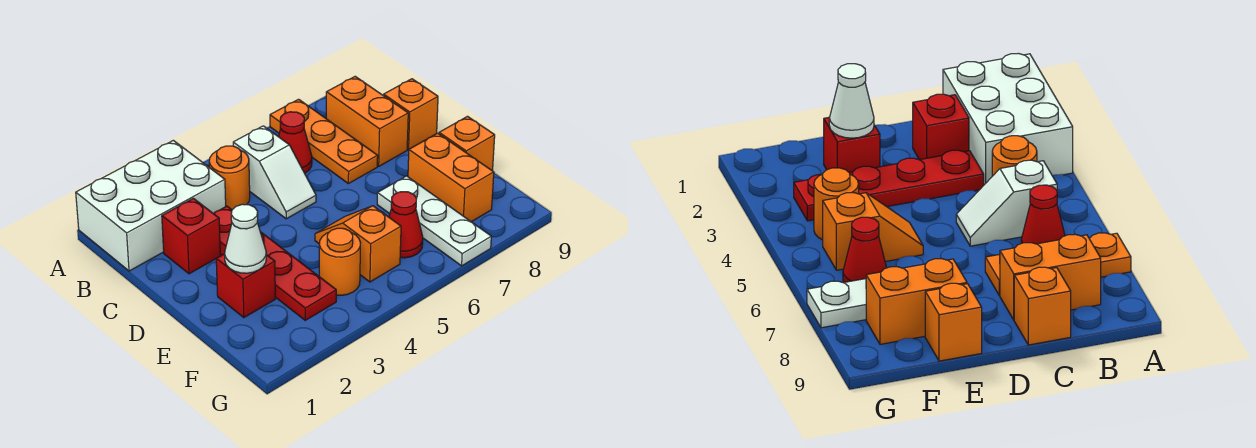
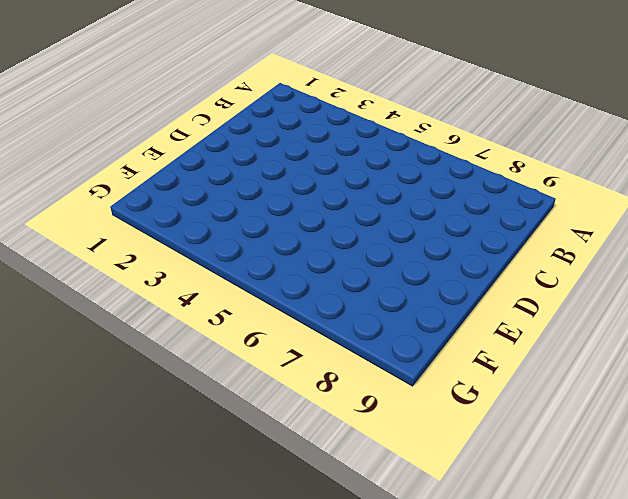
none -> white 2x3 brick [76,140,226,271]
none -> orange 1x3 plate [270,99,378,184]
none -> orange 1x1 round brick [209,146,250,210]

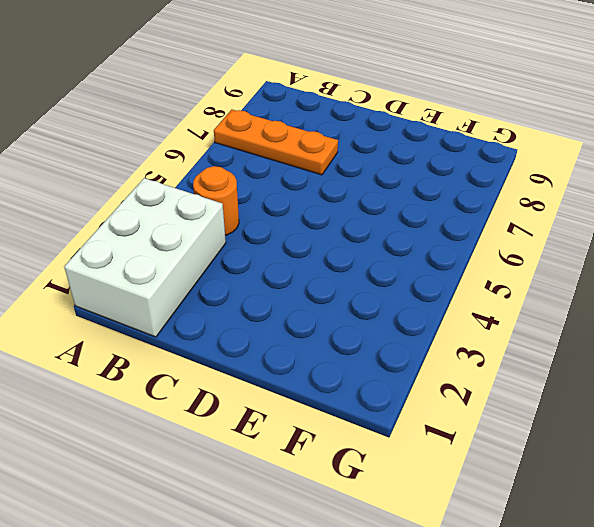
none -> white 1x2 slope [233,126,316,219]
none -> red 1x1 cone [279,112,312,173]
none -> orange 1x2 brick [326,76,408,166]

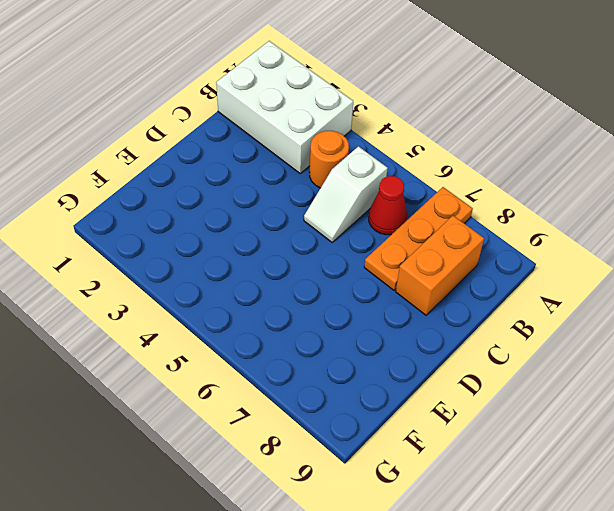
none -> red 1x1 brick [162,198,220,274]
none -> red 1x4 plate [214,206,336,320]
none -> orange 1x1 brick [384,79,438,150]

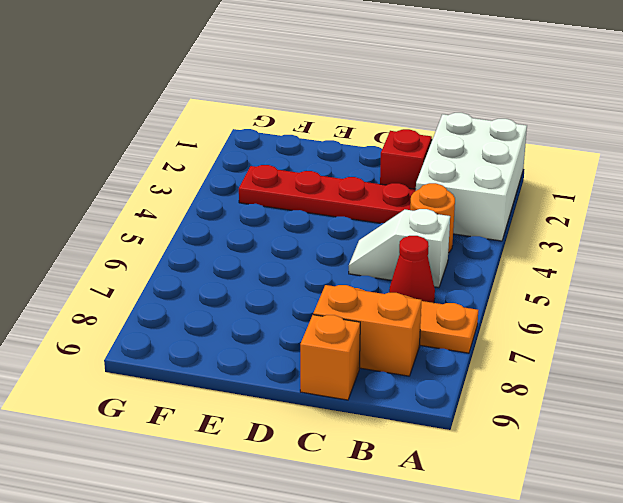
none -> red 1x1 brick [216,254,275,318]
none -> orange 1x2 slope [315,206,401,282]
none -> white 1x3 plate [377,176,491,266]

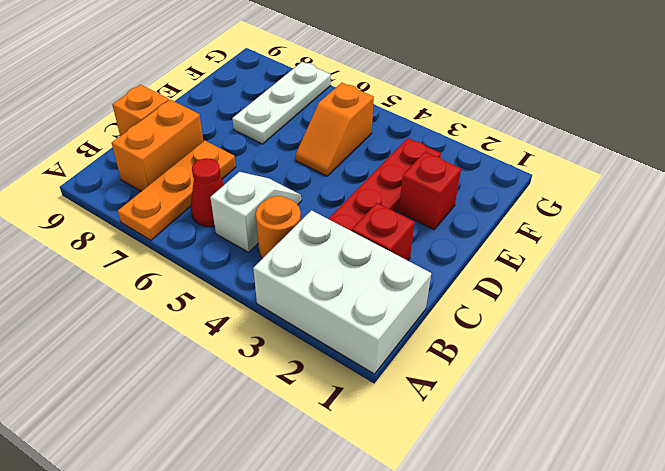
none -> orange 1x2 brick [408,133,494,222]
none -> orange 1x1 brick [439,116,495,171]
none -> orange 1x1 round brick [319,228,360,295]

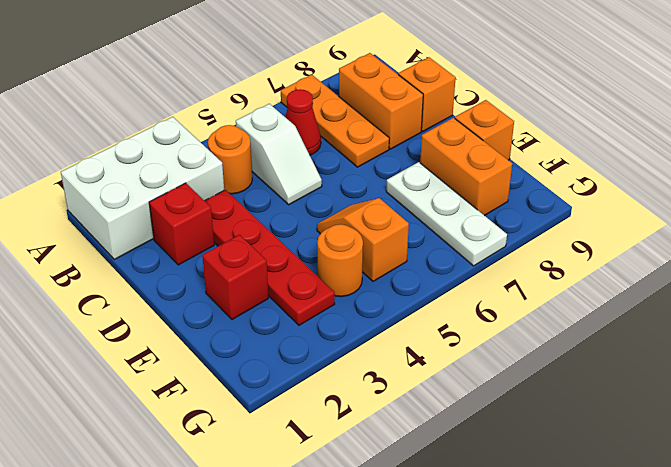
none -> red 1x1 cone [389,192,423,258]
none -> white 1x1 cone [225,204,266,273]

